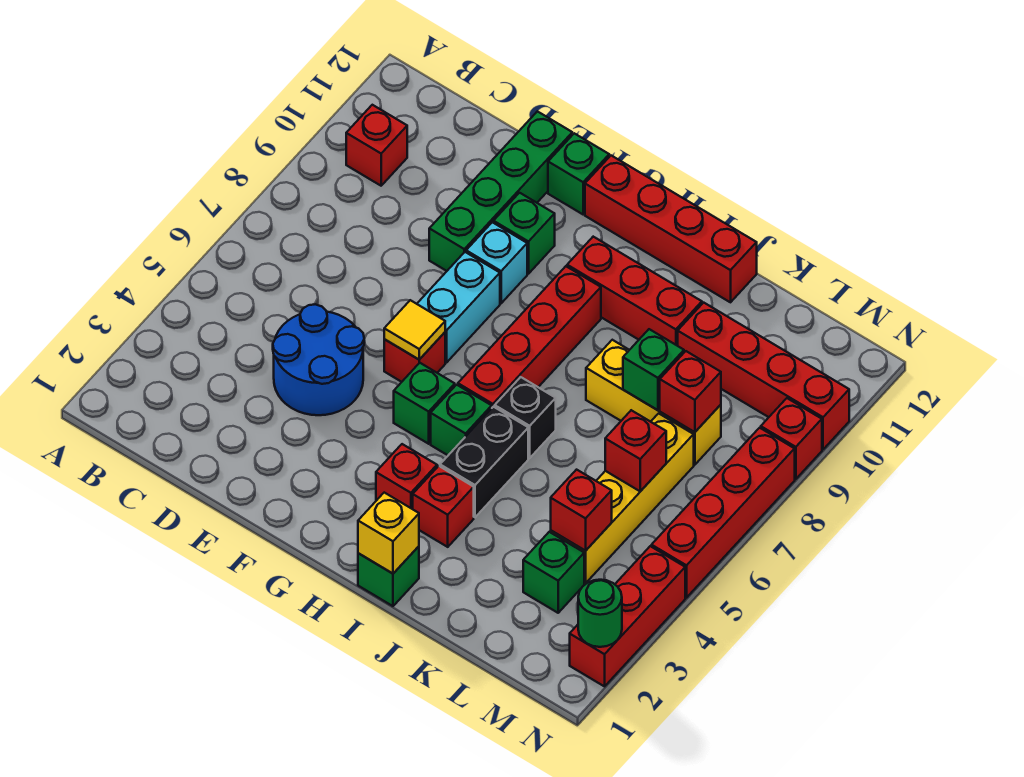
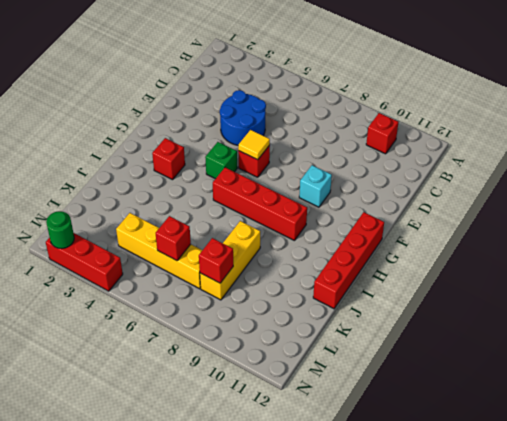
none -> green 1x4 brick [429,111,572,271]
none -> cyan 1x2 brick [417,252,500,363]
none -> green 1x1 brick [494,193,555,274]
none -> green 1x1 brick [548,133,609,214]

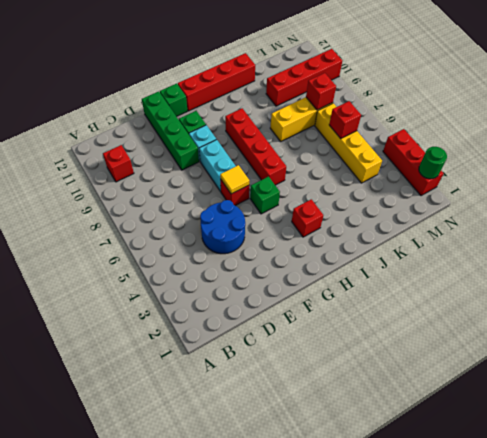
none -> green 1x1 brick [431,385,492,455]
none -> red 1x3 brick [567,237,702,346]
none -> green 1x1 brick [358,546,419,606]
none -> red 1x1 brick [413,466,474,547]

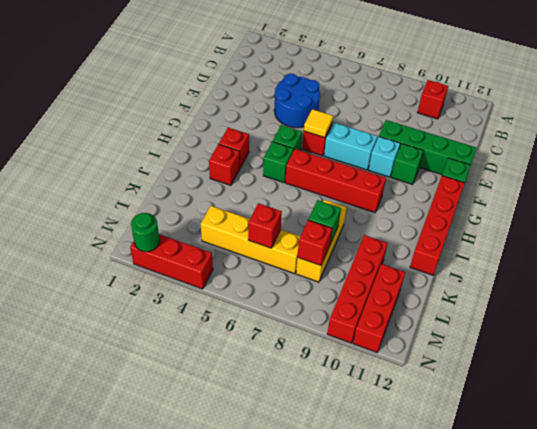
red 1x3 brick [353,264,405,352] -> red 1x3 brick moved to [567,237,702,346]
none -> green 1x1 brick [358,546,419,606]
none -> black 1x2 brick [440,407,528,517]
none -> black 1x1 brick [495,377,556,458]
none -> green 1x1 brick [523,532,584,613]

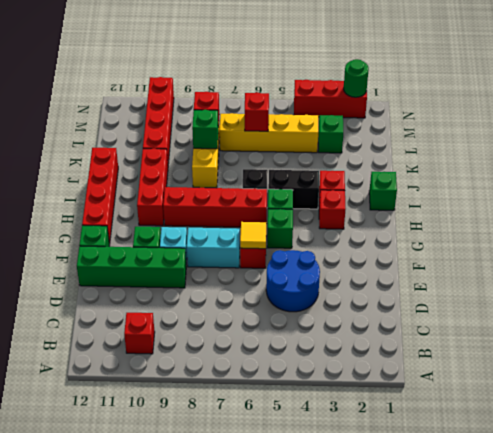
none -> red 1x4 brick [652,428,795,598]
none -> red 1x1 brick [761,398,822,479]
none -> yellow 1x1 brick [358,493,419,574]
none -> red 1x1 brick [551,470,612,551]

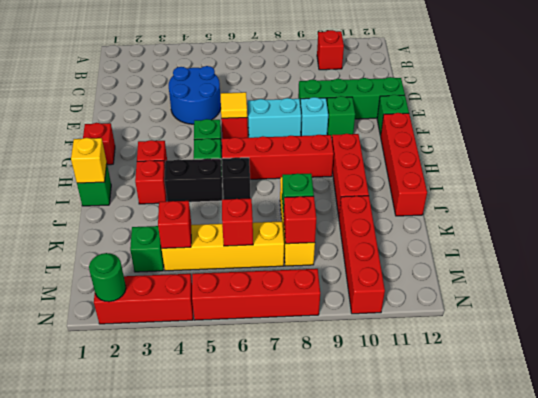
red 1x1 brick [83,123,115,165] -> red 1x1 brick moved to [761,398,822,479]

